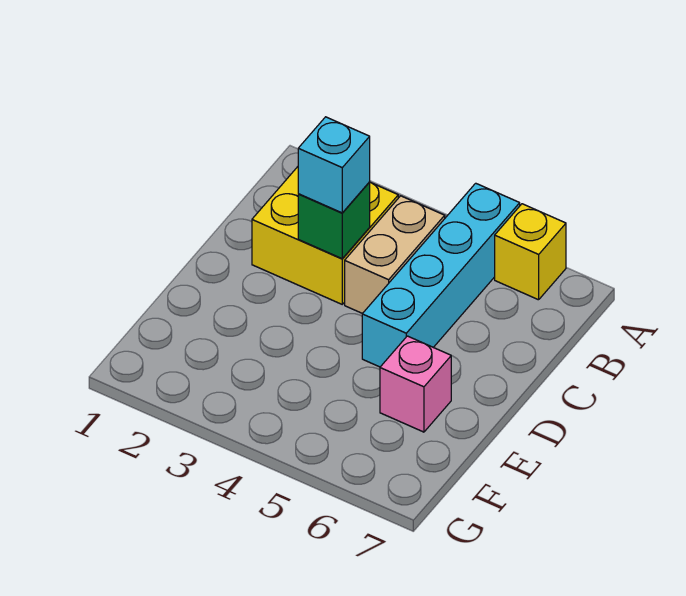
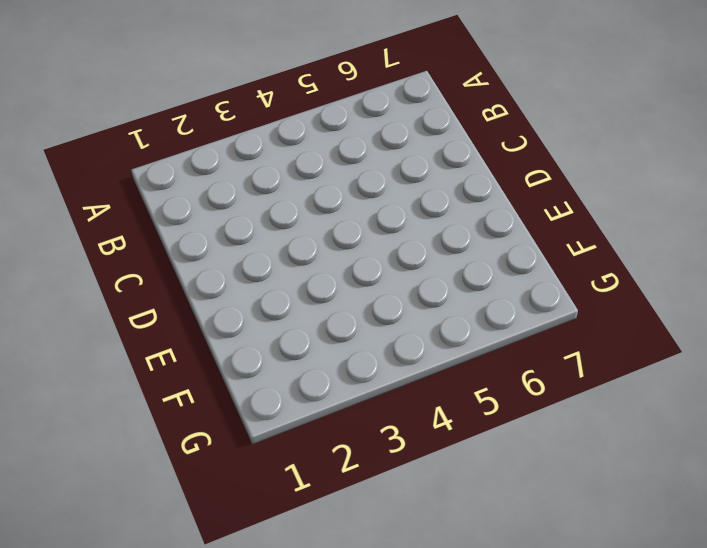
none -> cyan 1x4 brick [362,183,520,367]
none -> yellow 1x1 brick [495,204,566,300]

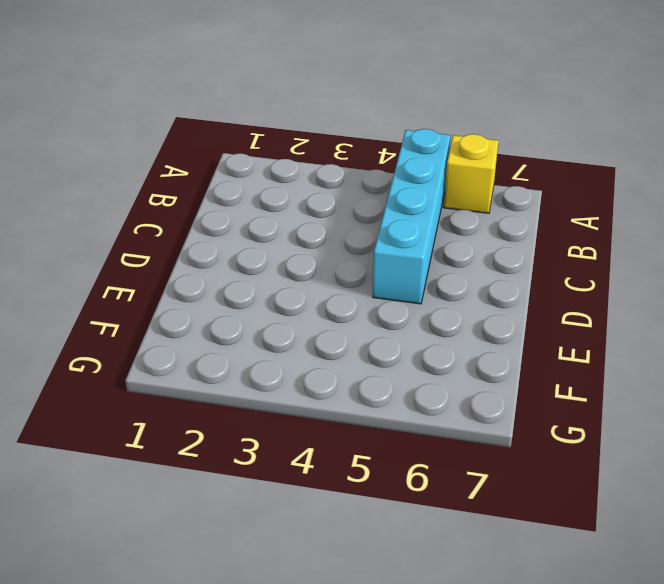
none -> yellow 2x2 brick [252,167,398,304]
none -> tan 1x2 brick [345,196,445,314]

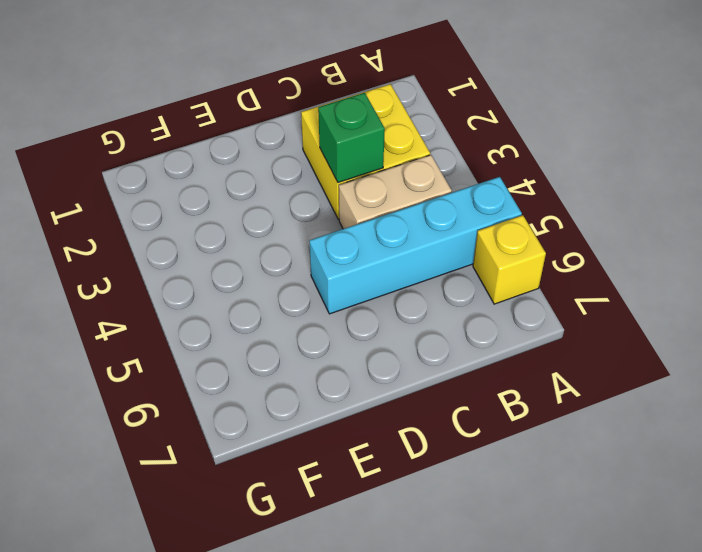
none -> pink 1x1 brick [380,336,451,432]
none -> cyan 1x1 brick [298,117,370,213]

